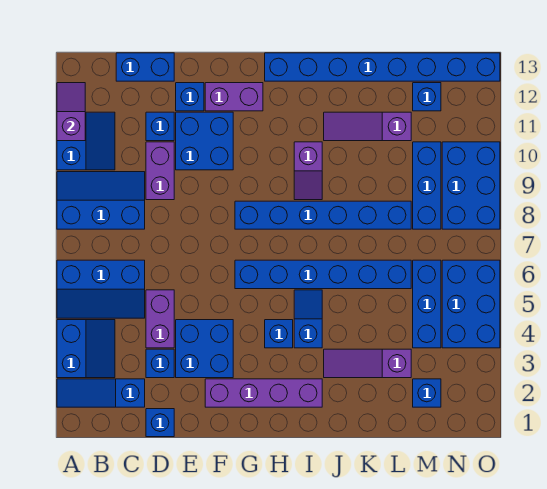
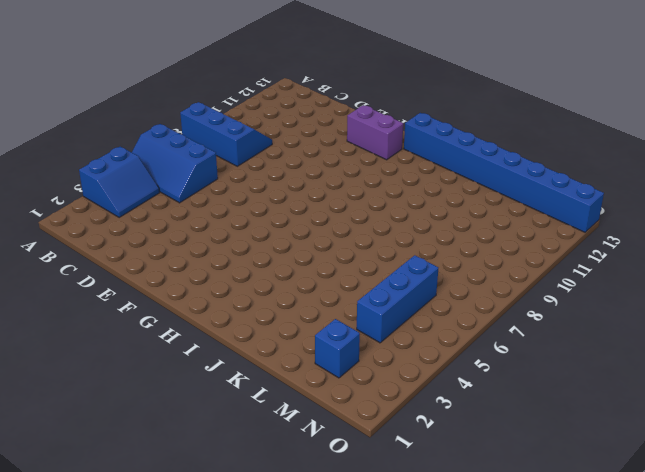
none -> blue 1x3 slope [57,379,145,407]
none -> blue 2x2 slope [57,112,115,170]
none -> blue 1x2 brick [116,53,174,81]
none -> blue 1x1 brick [146,409,174,437]

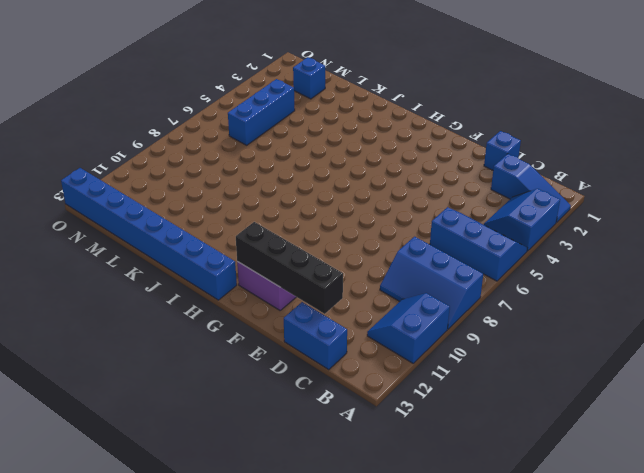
black 1x4 brick [236,222,343,314] -> none
none -> blue 1x1 brick [146,349,174,378]
none -> purple 1x2 brick [146,290,174,348]
none -> purple 1x2 brick [146,142,174,200]
none -> blue 1x1 brick [146,112,174,141]

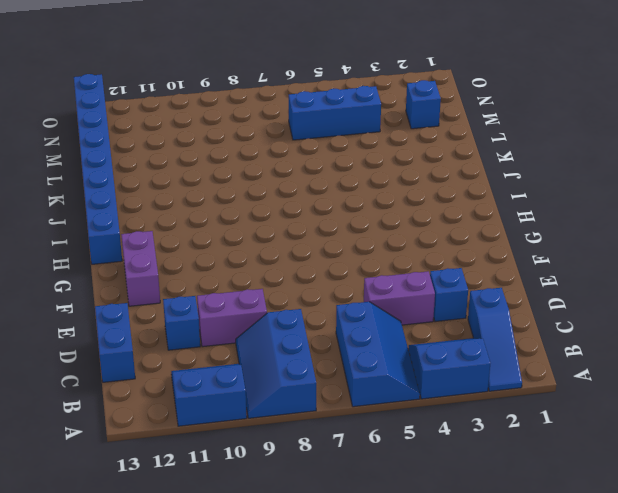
none -> blue 1x1 brick [146,409,174,437]
none -> blue 2x2 brick [176,320,233,378]
none -> blue 2x2 brick [176,112,233,170]
none -> blue 1x1 brick [176,83,204,111]

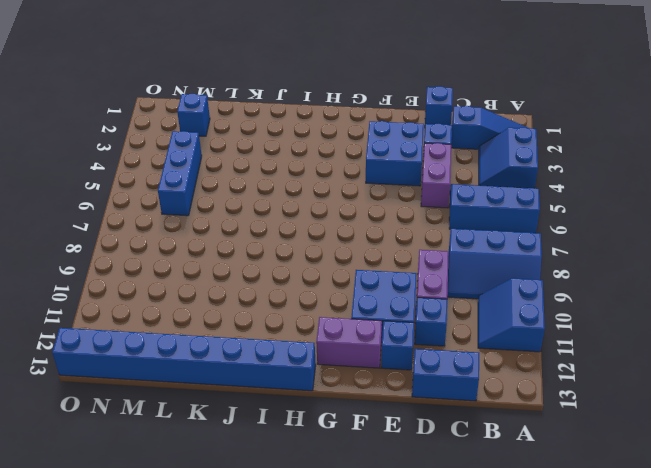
none -> purple 1x4 brick [205,379,322,407]
none -> blue 1x6 brick [235,260,411,289]
none -> blue 1x6 brick [235,201,411,229]
none -> blue 1x1 brick [265,320,293,348]

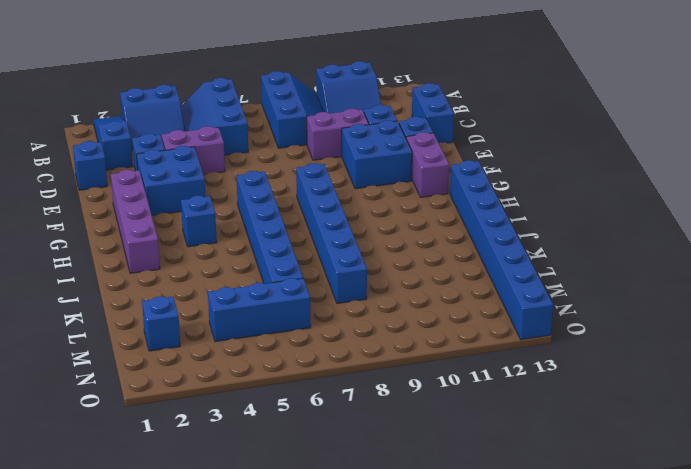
none -> blue 1x2 slope [294,290,322,348]
none -> purple 1x2 slope [294,142,322,200]
none -> purple 1x3 slope [324,349,411,378]
none -> purple 1x3 slope [324,112,411,141]

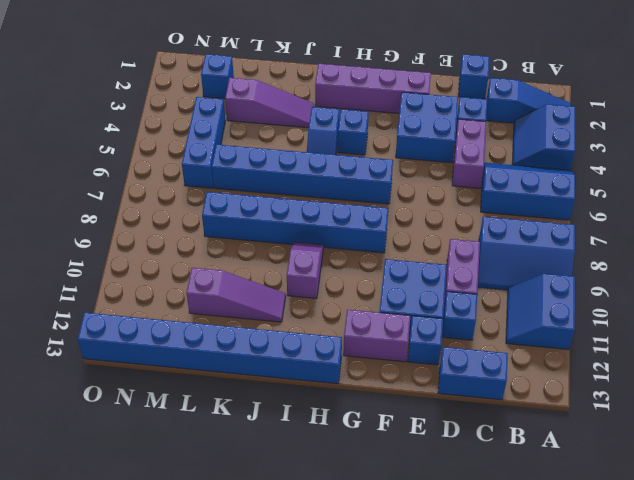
none -> blue 1x3 brick [413,142,441,229]
none -> blue 1x1 brick [413,83,441,111]
none -> blue 2x3 brick [442,260,500,348]
none -> blue 2x3 brick [442,142,500,229]

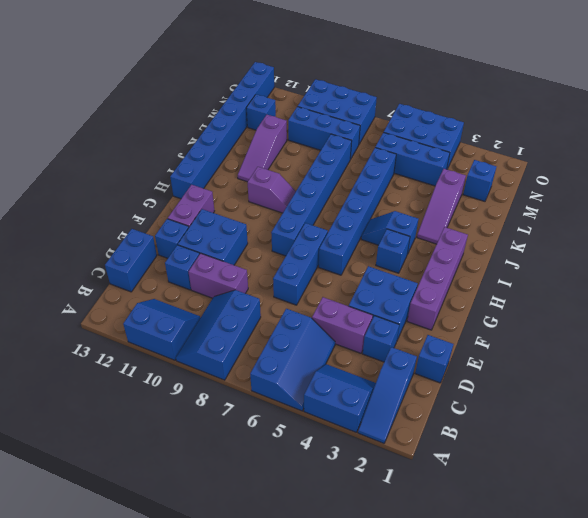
blue 1x3 brick [273,223,328,305] -> none
none -> purple 1x2 slope [57,83,85,141]

